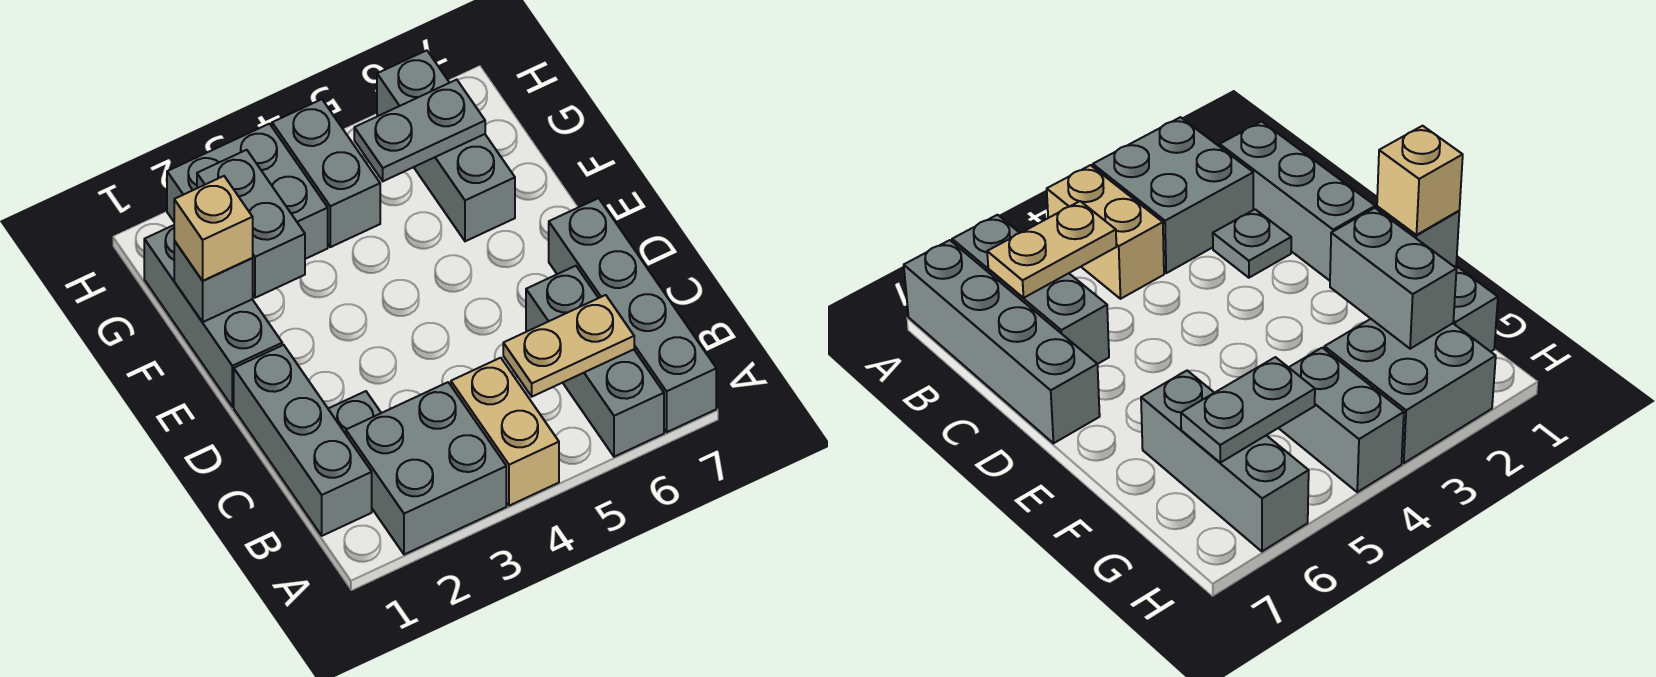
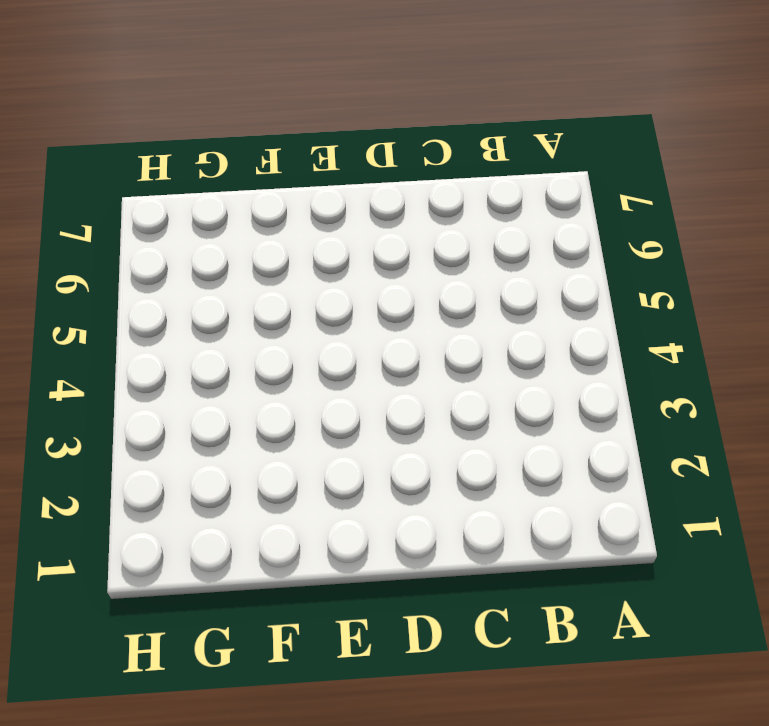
none -> grey 2x2 brick [346,382,506,555]
none -> tan 1x2 brick [451,358,559,506]
none -> grey 1x3 brick [526,266,664,457]

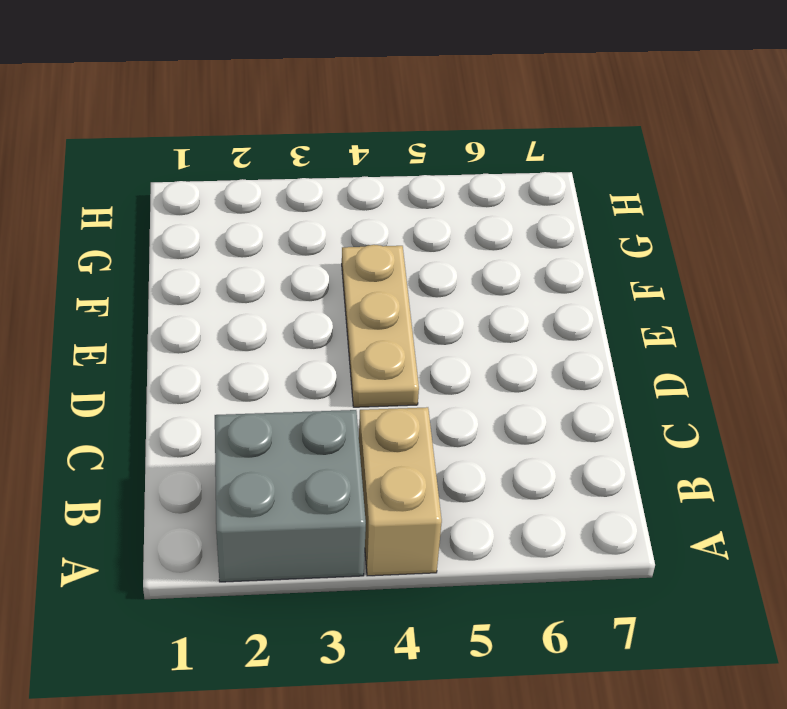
tan 1x3 plate [342,245,419,407] -> none
none -> grey 1x3 brick [526,266,664,457]
none -> grey 1x4 brick [549,198,716,432]
none -> grey 1x3 brick [234,345,372,536]

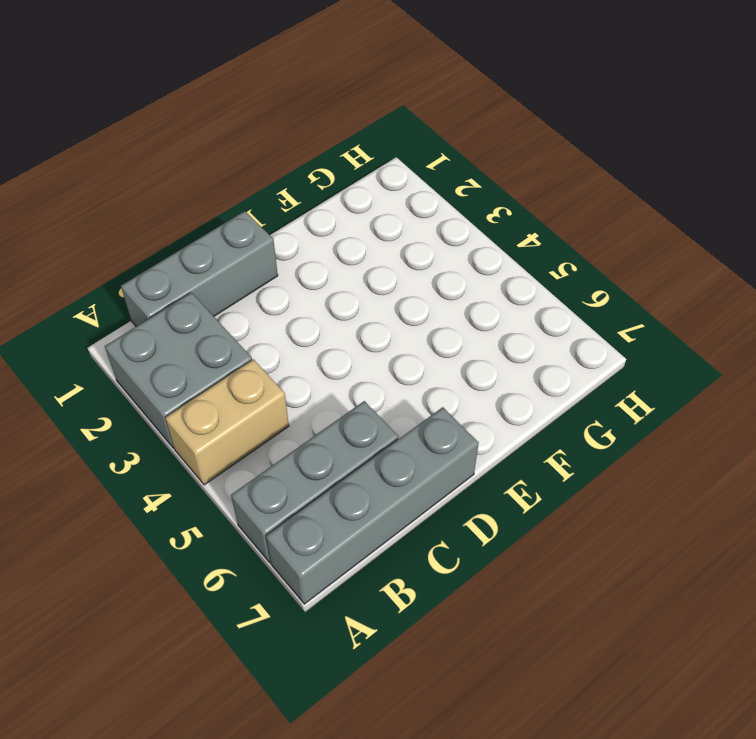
none -> grey 1x1 plate [328,391,381,434]
none -> grey 1x3 brick [144,225,282,407]
none -> grey 1x3 brick [377,50,515,241]

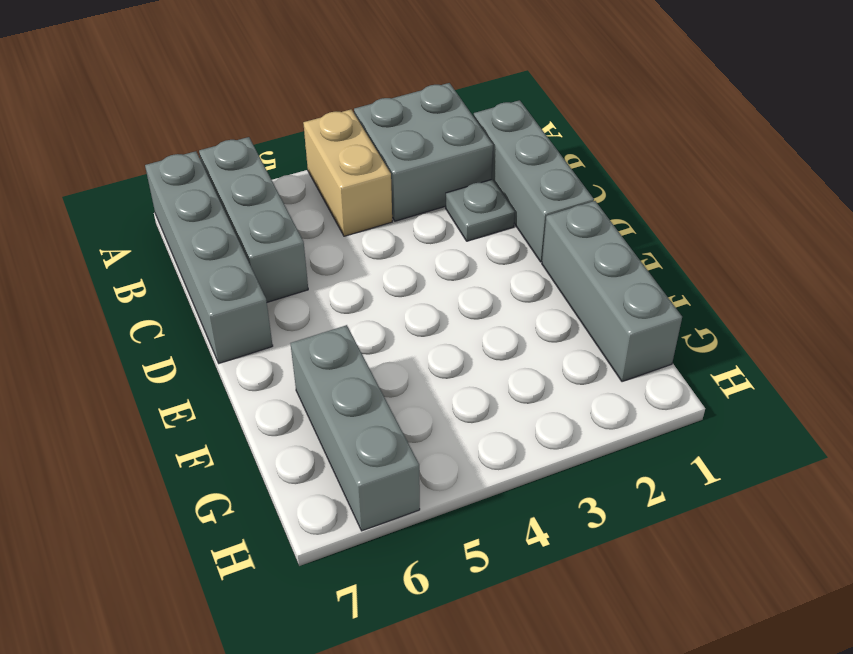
none -> grey 2x2 brick [167,124,328,259]
none -> grey 1x2 brick [272,99,380,247]
none -> tan 1x2 plate [503,295,634,397]

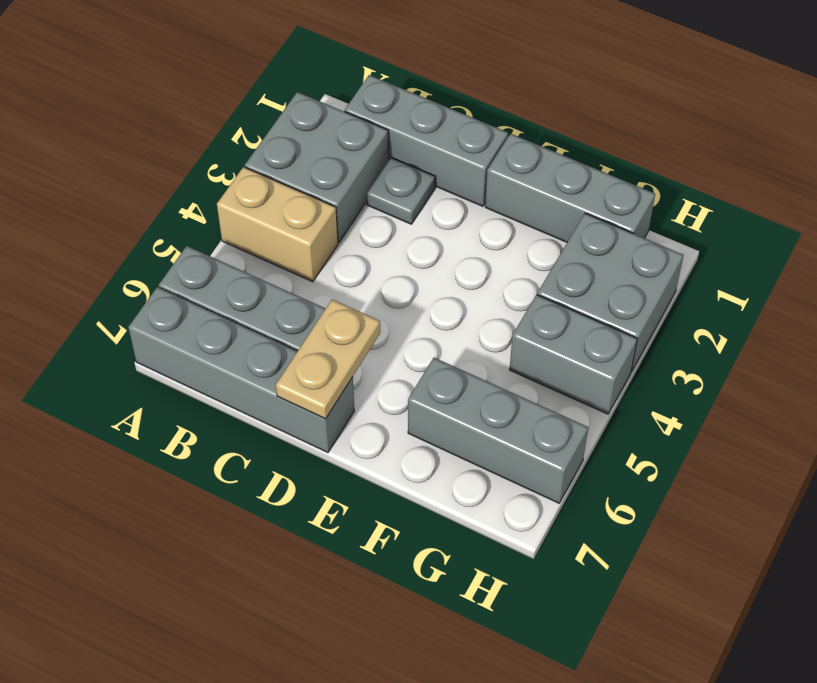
tan 1x2 plate [276,299,380,419] -> tan 1x2 plate moved to [503,295,634,397]
none -> grey 1x1 brick [174,241,253,322]
none -> grey 1x2 brick [197,150,305,298]
none -> grey 1x2 plate [354,80,485,181]

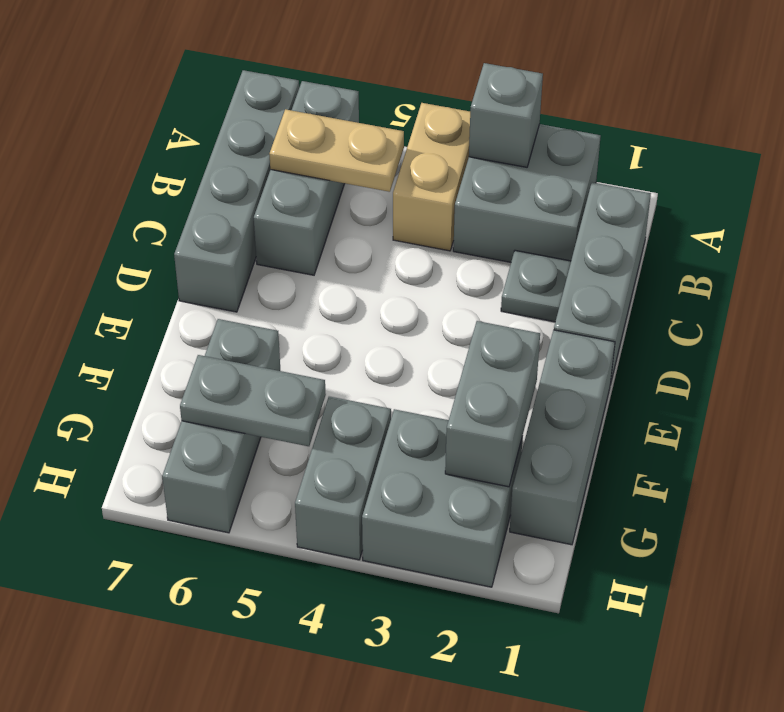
grey 1x1 brick [469,63,543,167] -> grey 1x1 brick moved to [174,241,253,322]
none -> tan 1x1 brick [174,176,253,281]

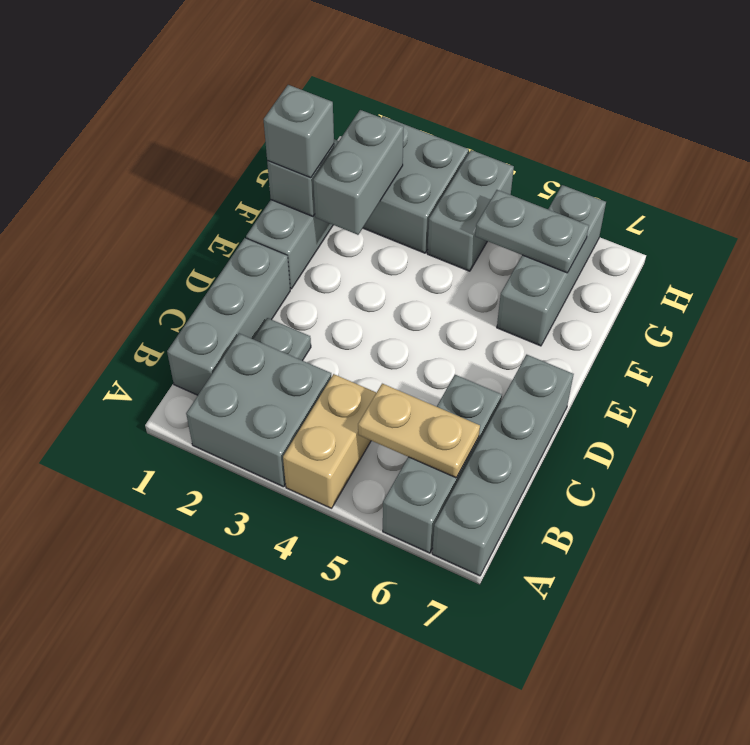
grey 1x1 brick [263,85,334,178] -> tan 1x1 brick [174,176,253,281]

